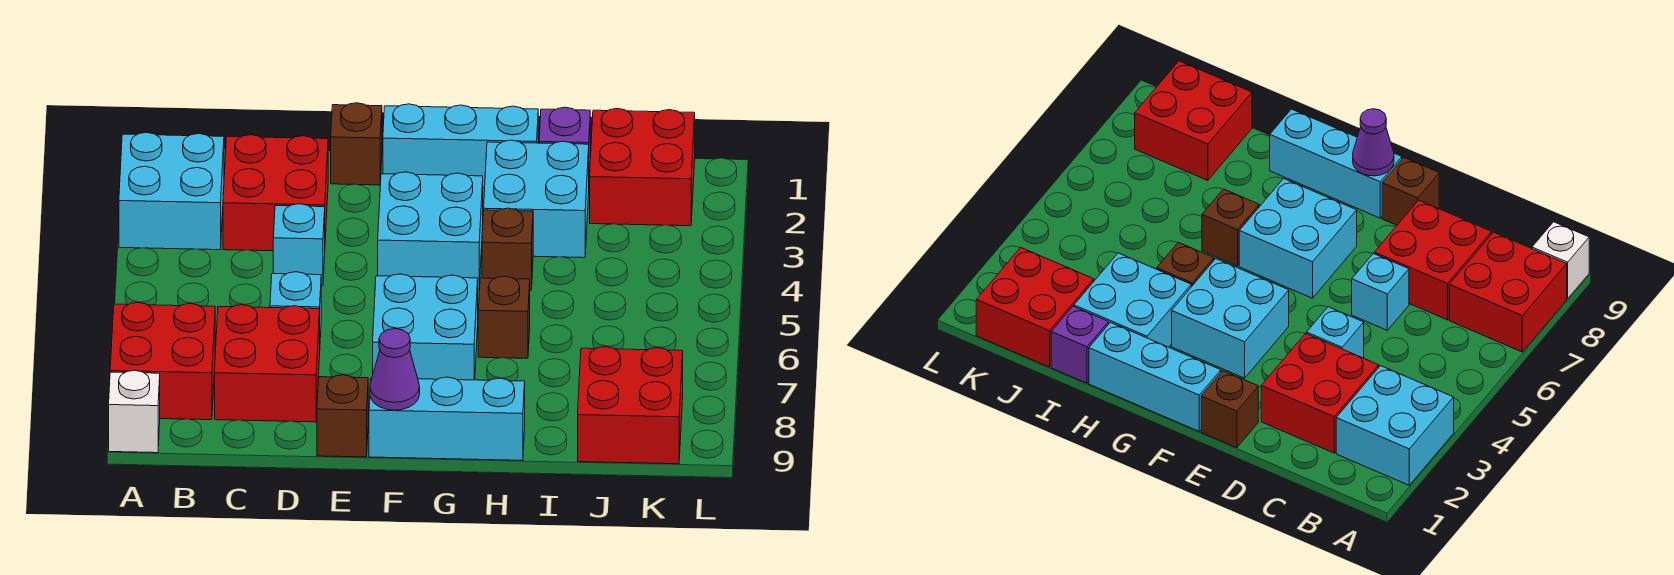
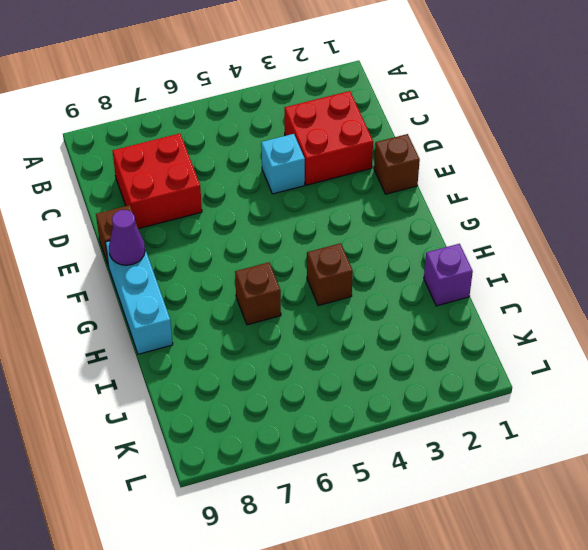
none -> cyan 2x2 brick [119,132,224,250]
none -> red 2x2 brick [110,302,215,420]
none -> white 1x1 brick [109,370,160,453]

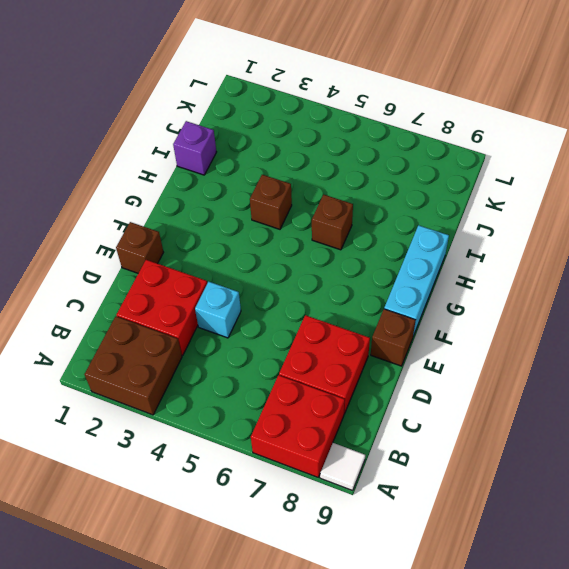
brown 2x2 brick [85,316,182,415] -> cyan 2x2 brick [119,132,224,250]
white 1x1 tile [320,443,365,491] -> white 1x1 brick [109,370,160,453]
none -> cyan 1x1 brick [270,272,321,337]
none -> cyan 1x3 brick [383,104,538,187]
none -> cyan 2x2 brick [378,172,483,289]

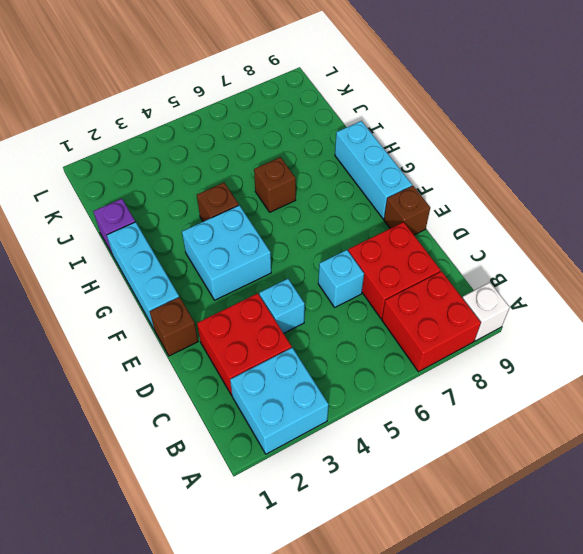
none -> cyan 2x2 brick [373,274,478,380]
none -> cyan 2x2 brick [484,140,589,258]
none -> red 2x2 brick [590,109,695,226]

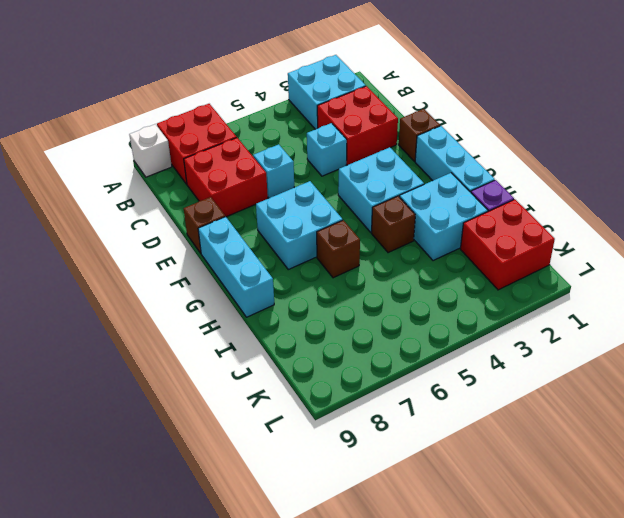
none -> red 2x2 brick [578,347,683,464]
none -> purple 1x1 cone [370,329,420,410]

